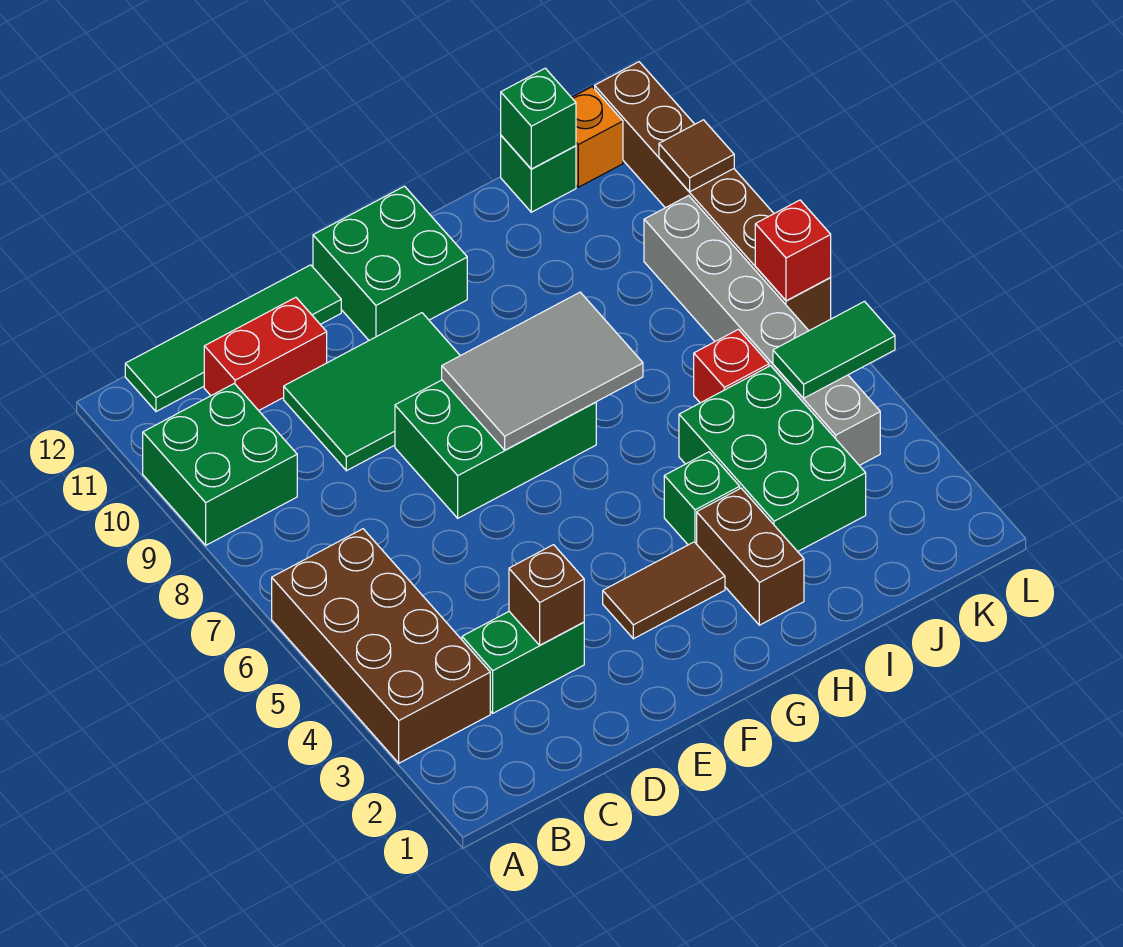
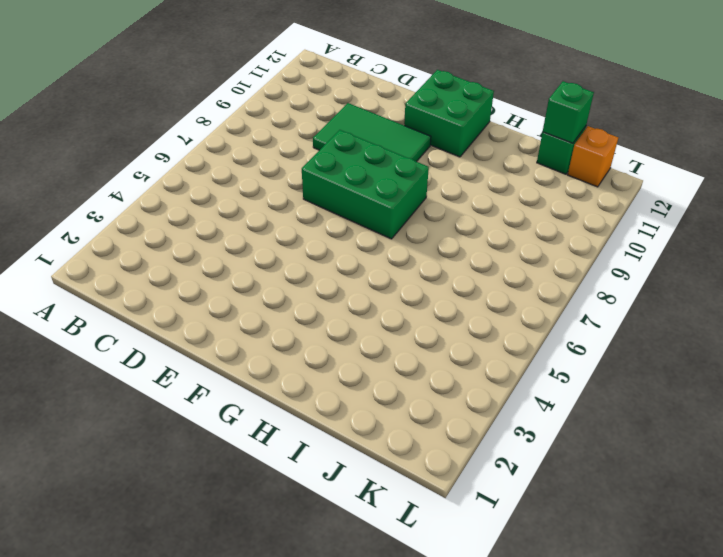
none -> brown 2x4 brick [272,529,490,763]
none -> green 2x2 brick [143,383,297,545]
none -> green 1x4 tile [125,265,341,412]

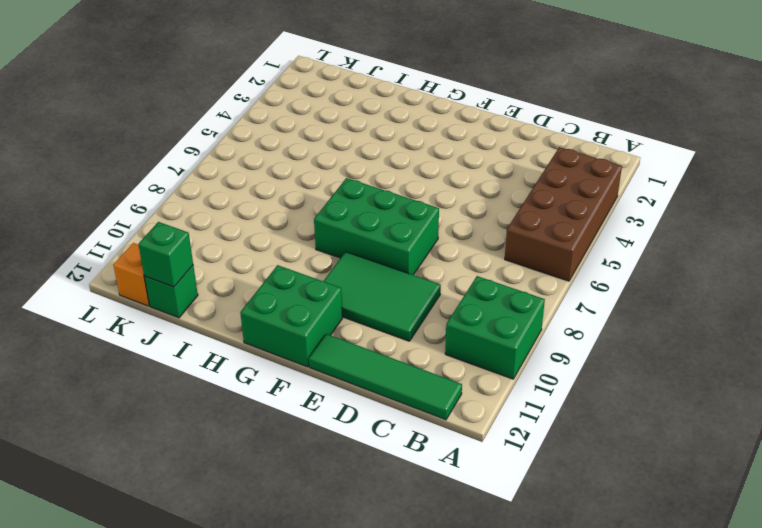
none -> green 1x2 brick [462,612,584,713]
none -> red 1x2 brick [204,297,327,411]
none -> brown 1x2 tile [603,542,725,639]

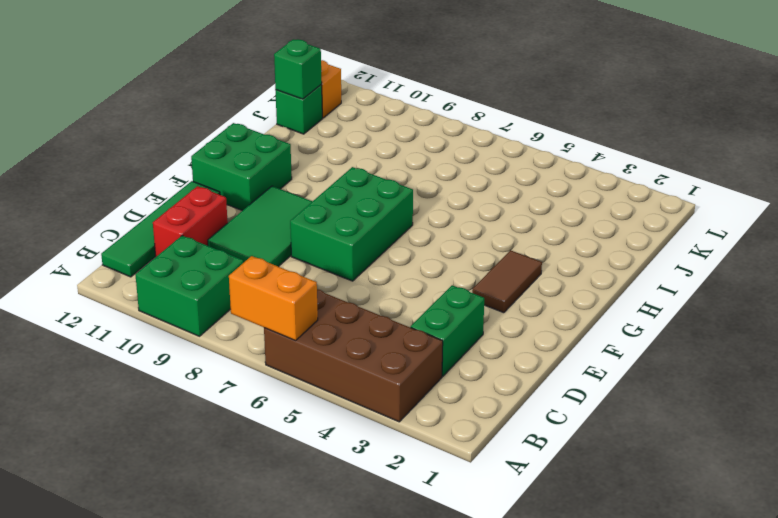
orange 1x2 brick [229,256,318,340] -> none
none -> brown 1x2 brick [697,488,804,625]
none -> green 1x1 brick [664,452,740,545]
none -> green 2x3 brick [679,366,866,552]

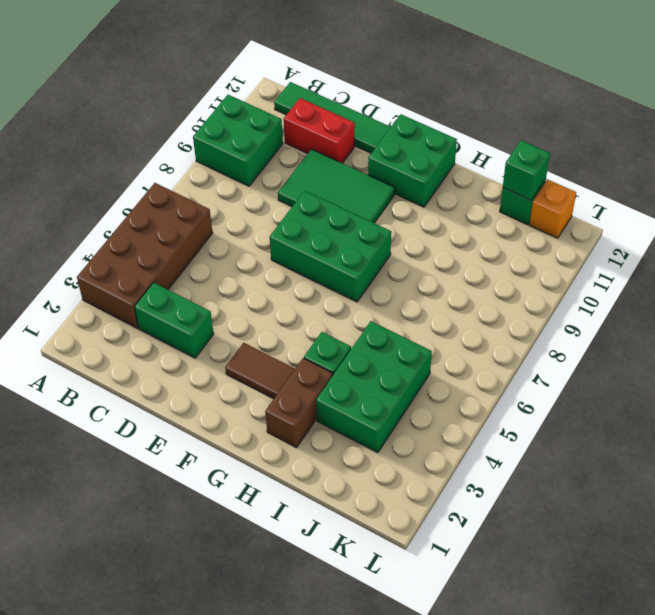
none -> red 1x1 brick [694,329,769,403]
none -> grey 1x6 brick [644,196,880,465]
none -> brown 1x6 brick [595,62,831,331]

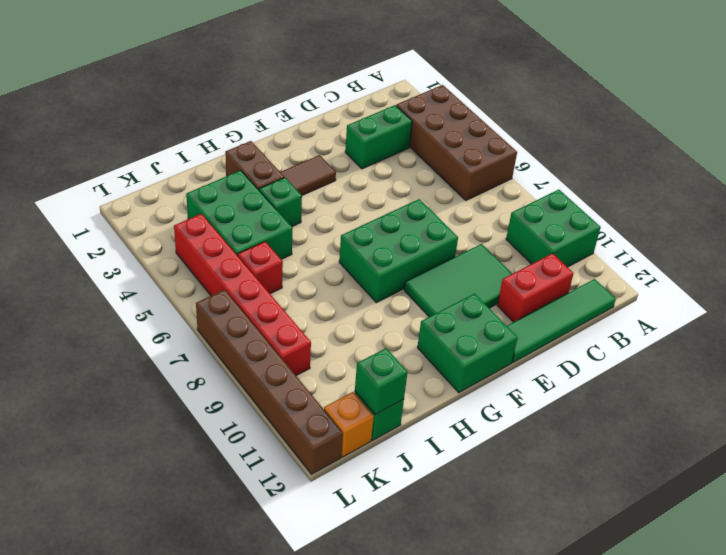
red 1x6 brick [174,214,311,375] -> grey 1x6 brick [644,196,880,465]
none -> brown 1x1 brick [509,545,584,645]
none -> grey 2x3 tile [442,292,643,450]
none -> green 1x2 tile [773,301,895,398]

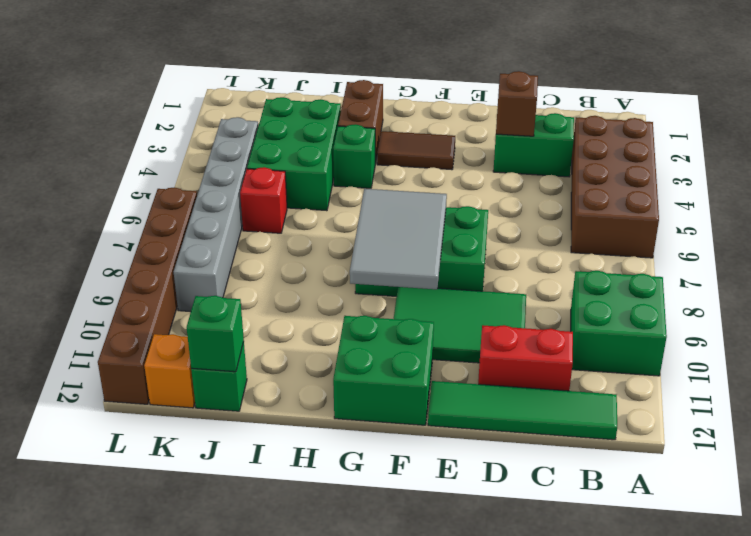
grey 2x3 tile [350,189,447,289] -> grey 2x3 tile turned to [442,292,643,450]
none -> green 1x2 tile [773,301,895,398]
none -> red 1x1 brick [755,200,831,301]
none -> brown 1x1 tile [659,120,734,192]

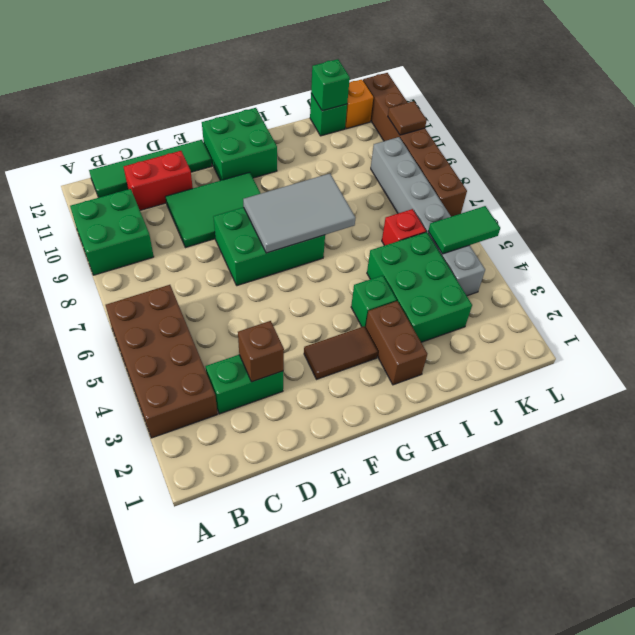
none -> red 1x1 brick [755,200,831,301]

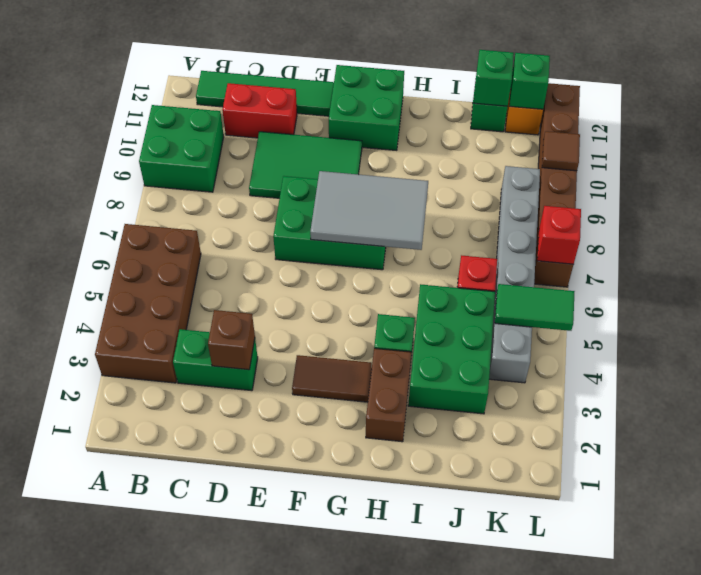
green 1x1 brick [509,53,550,109] -> none

